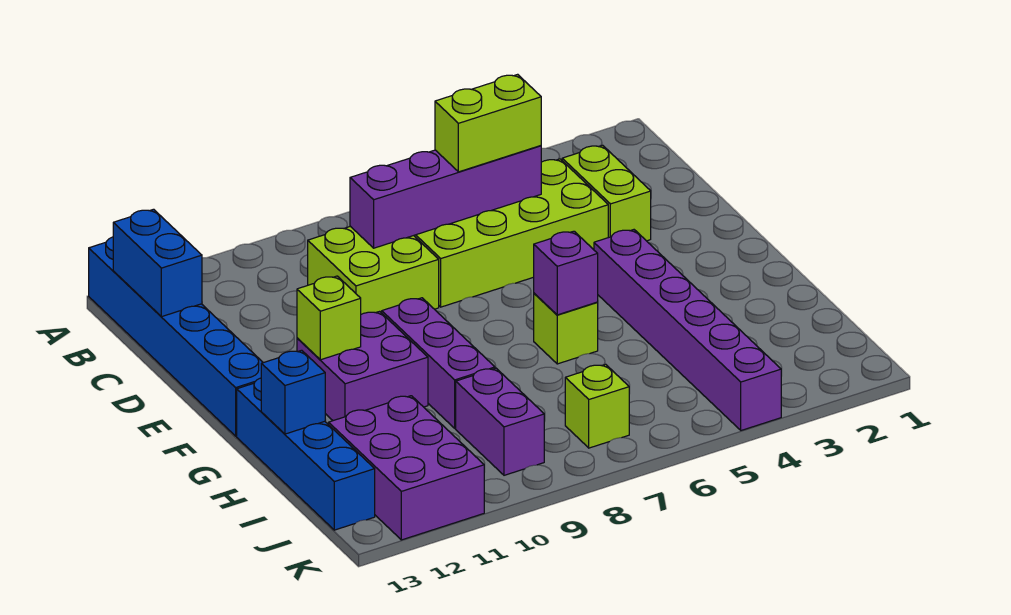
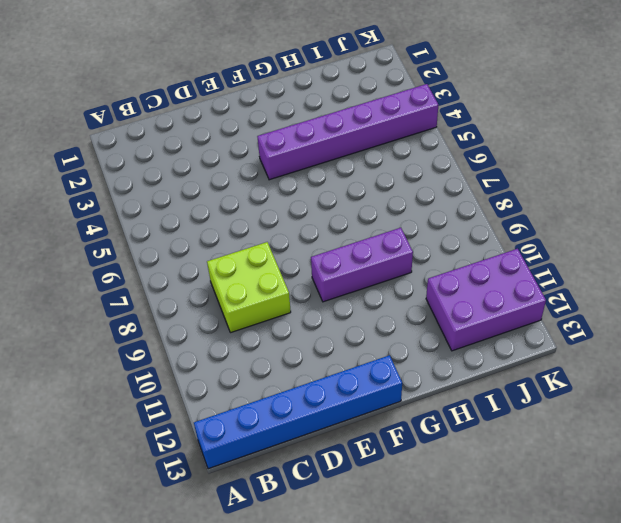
none -> lime 1x2 brick [562,145,651,241]
none -> lime 2x4 brick [414,159,608,307]
none -> purple 2x2 brick [297,311,428,421]

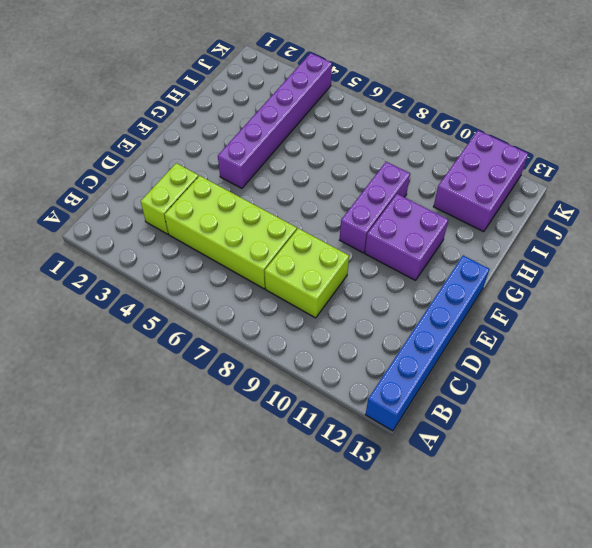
none -> lime 1x1 brick [534,293,598,364]
none -> blue 1x4 brick [237,378,375,530]
none -> purple 1x2 brick [456,368,544,475]

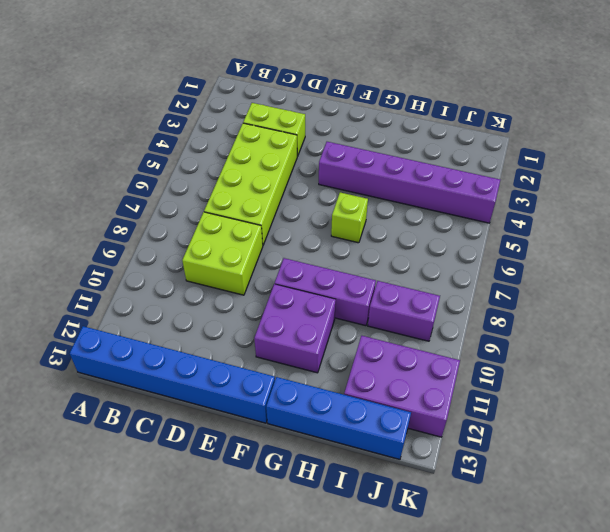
none -> lime 1x1 brick [565,364,629,448]
none -> blue 1x2 brick [113,209,202,317]
none -> purple 1x4 brick [350,146,541,248]

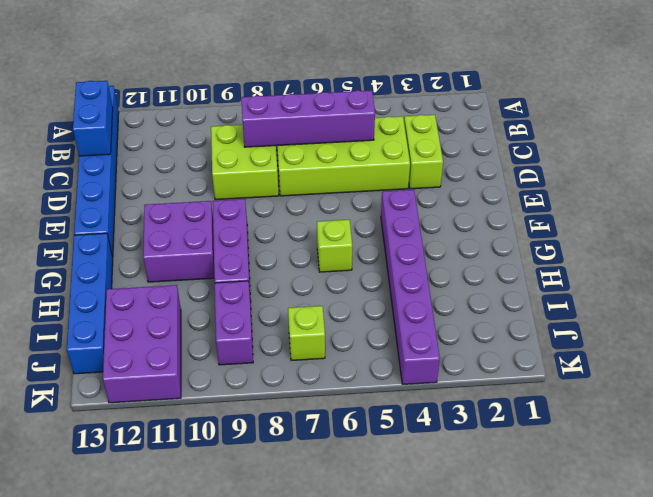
none -> lime 1x1 brick [297,276,361,360]
none -> purple 1x1 brick [534,231,598,315]
none -> blue 1x1 brick [261,350,325,434]

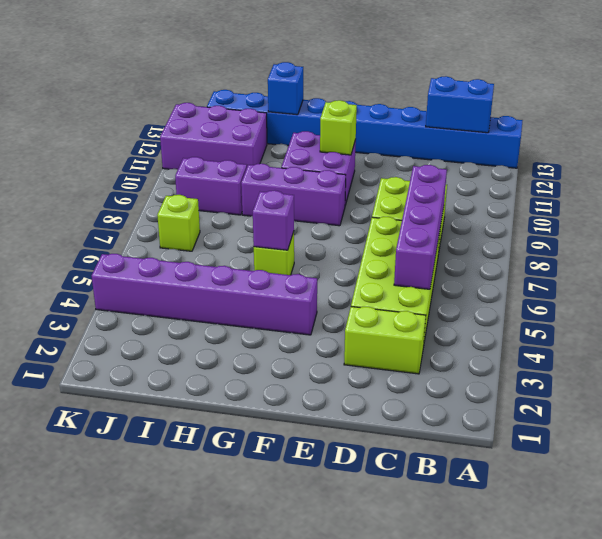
none -> lime 1x2 brick [435,74,541,172]

